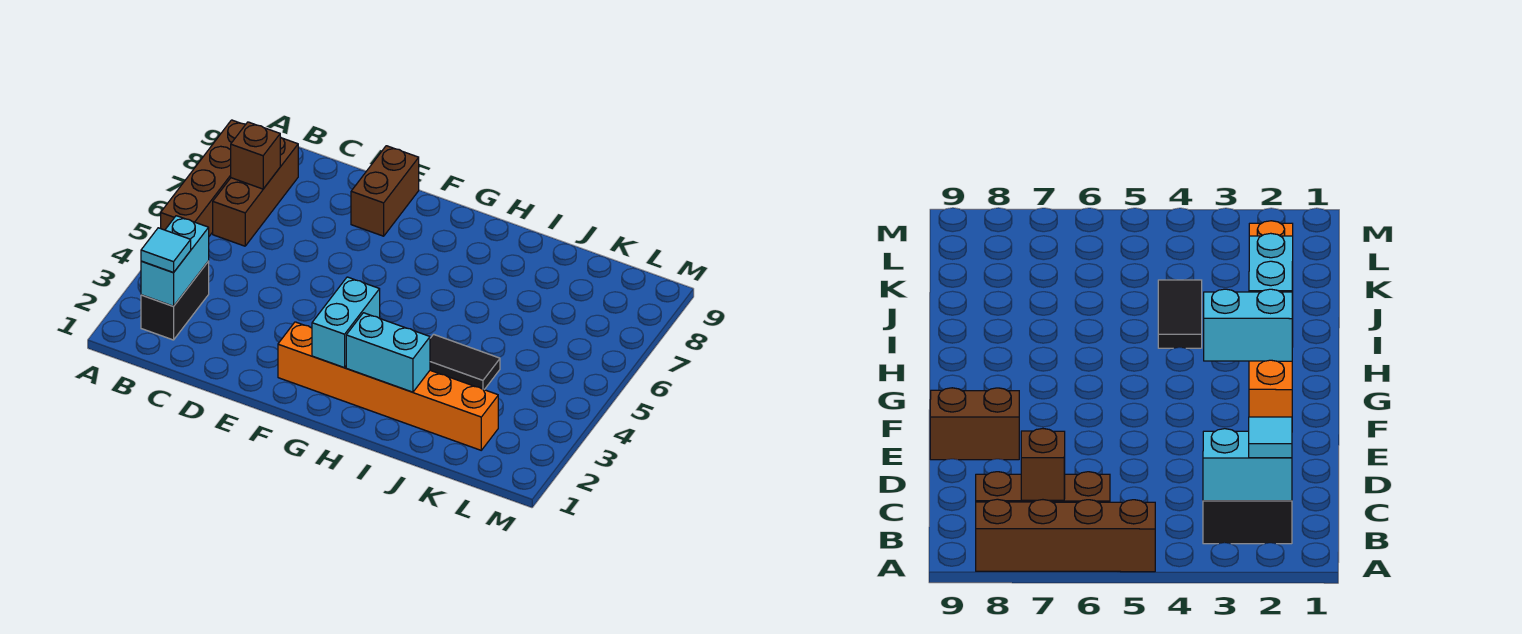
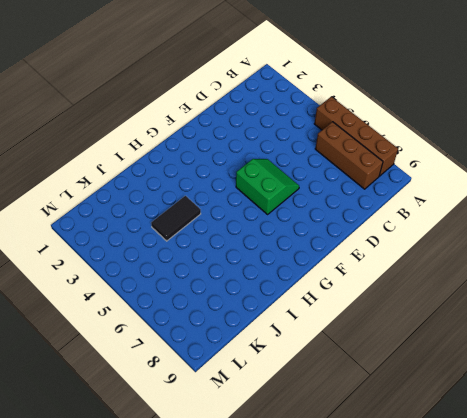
green 2x2 slope [236,159,299,214] -> none
none -> black 1x2 brick [141,261,209,340]
none -> brown 1x2 brick [351,146,419,236]

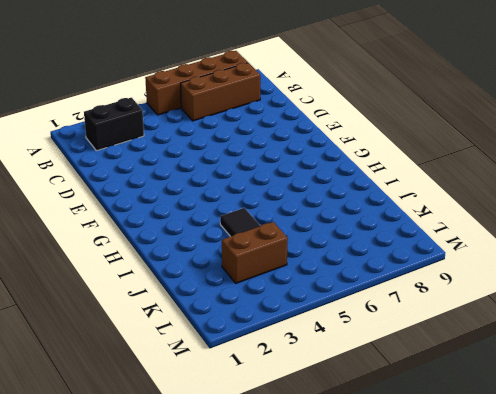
brown 1x2 brick [222,222,288,283] -> brown 1x2 brick moved to [351,146,419,236]
none -> orange 1x6 brick [278,322,498,450]
none -> cyan 1x2 brick [141,216,209,306]

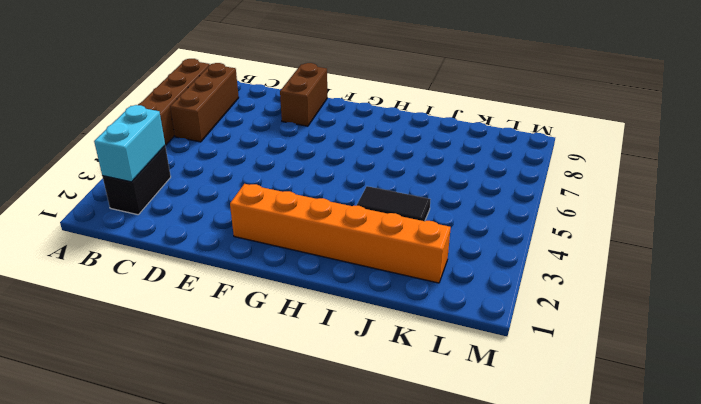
none -> brown 1x1 brick [231,122,280,189]
none -> cyan 1x2 brick [312,277,380,368]

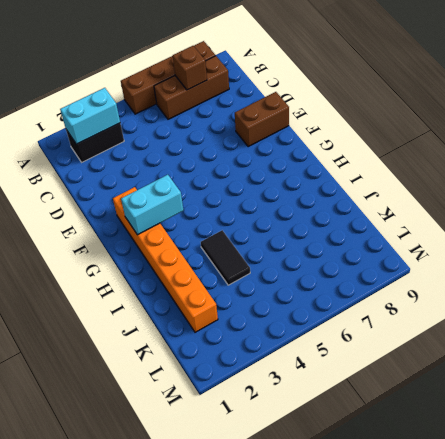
none -> cyan 1x2 brick [346,313,430,392]
none -> cyan 1x1 tile [141,228,191,273]

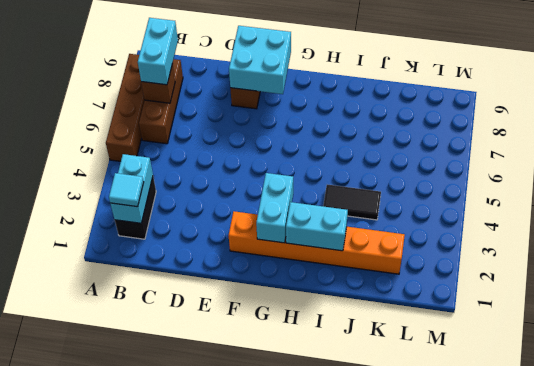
cyan 1x2 brick [138,18,178,85] -> none
cyan 2x2 brick [229,26,291,94] -> none

